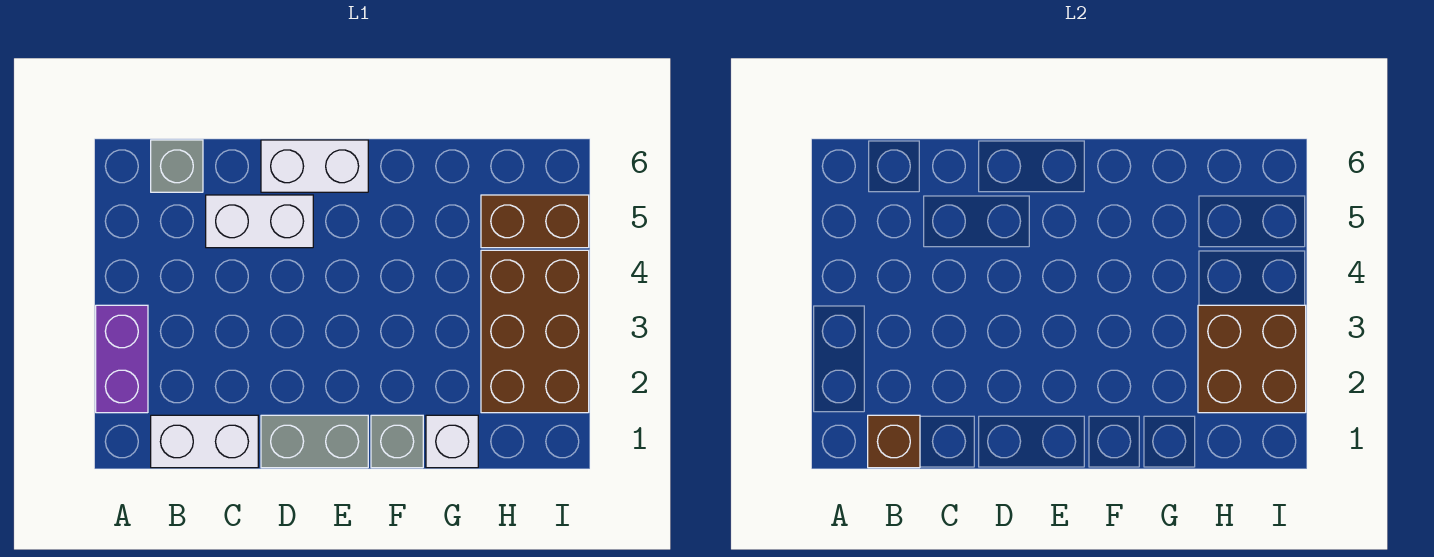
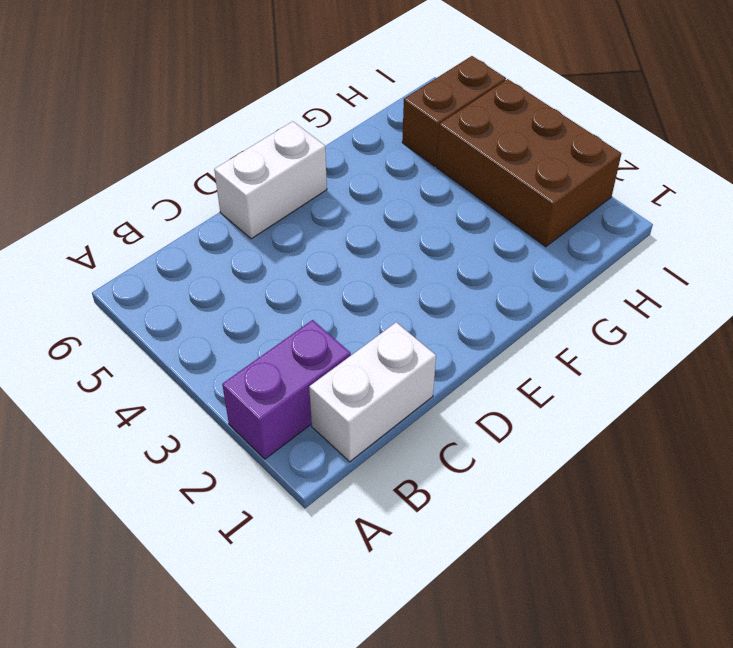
purple 1x2 brick [222,320,351,459] -> purple 1x2 brick turned to [96,305,148,413]
none -> grey 1x1 brick [151,140,203,192]
none -> white 1x2 brick [206,195,313,248]
none -> grey 1x2 brick [261,415,368,468]

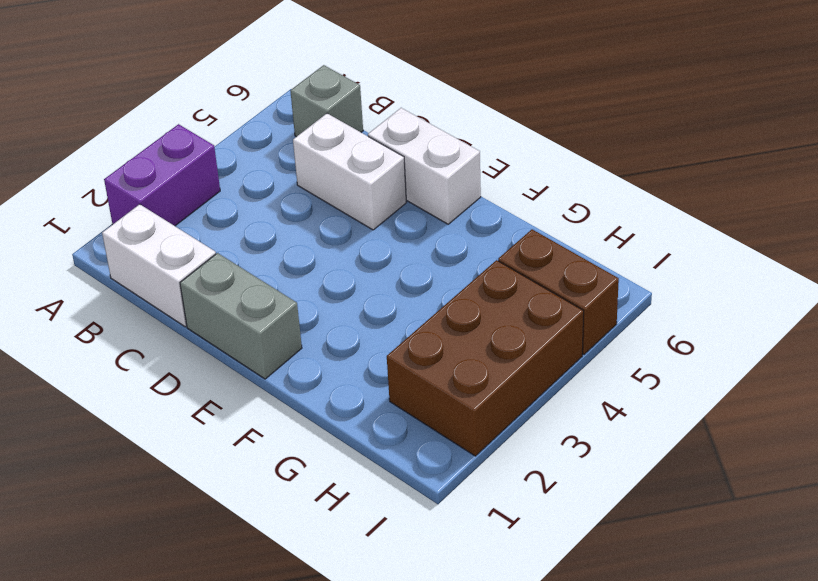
none -> grey 1x1 brick [371,415,423,468]
none -> white 1x1 brick [426,415,478,468]
none -> brown 1x1 brick [868,415,920,468]

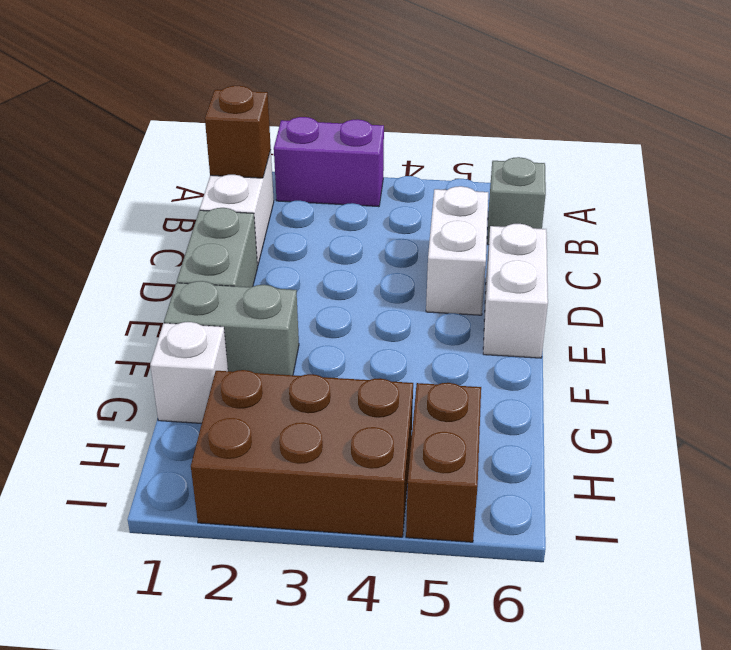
grey 1x2 brick [164,281,299,375] -> grey 1x1 brick [371,415,423,468]
none -> brown 2x2 brick [1198,305,1306,413]

